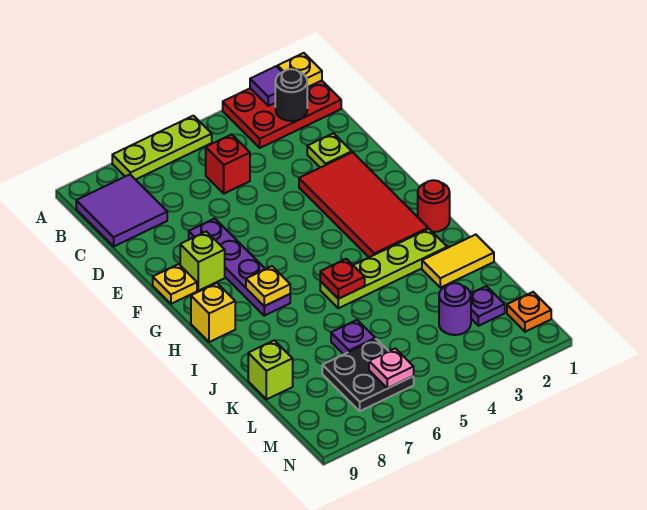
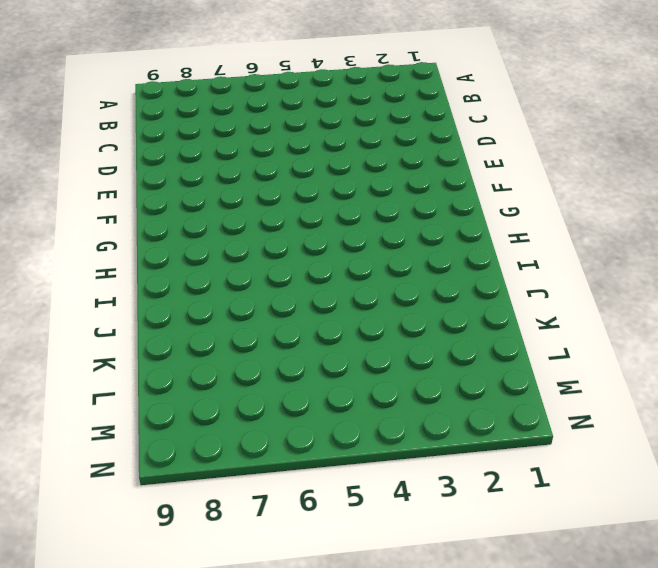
none -> red 2x3 plate [223,81,341,148]
none -> lime 1x3 plate [112,116,212,180]
none -> purple 2x2 tile [76,175,167,246]

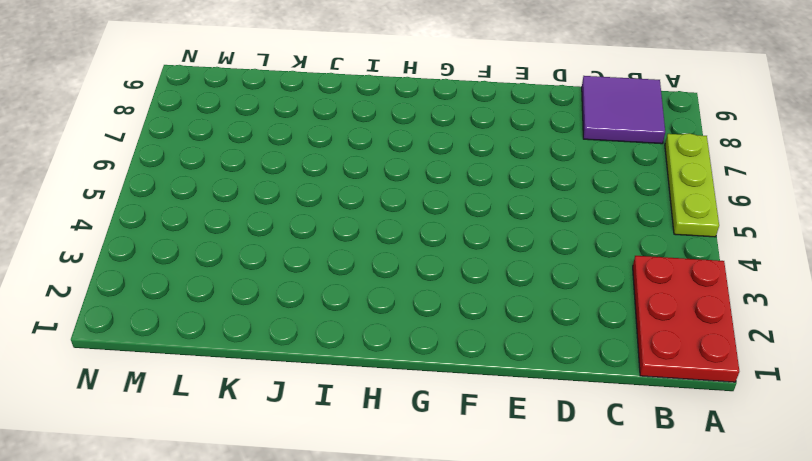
none -> red 1x1 brick [206,134,250,193]
none -> lime 1x1 plate [307,133,352,168]
none -> red 2x4 tile [299,152,428,257]

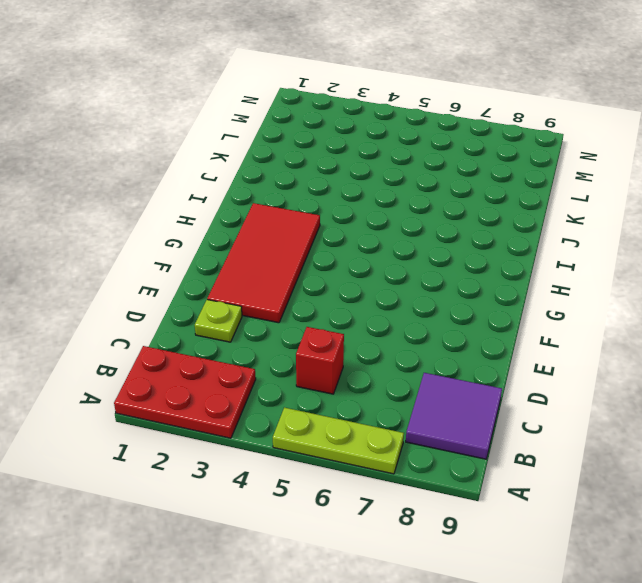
none -> purple 1x4 plate [189,219,290,316]
none -> lime 1x1 brick [180,232,225,291]
none -> yellow 1x1 plate [153,264,197,304]

